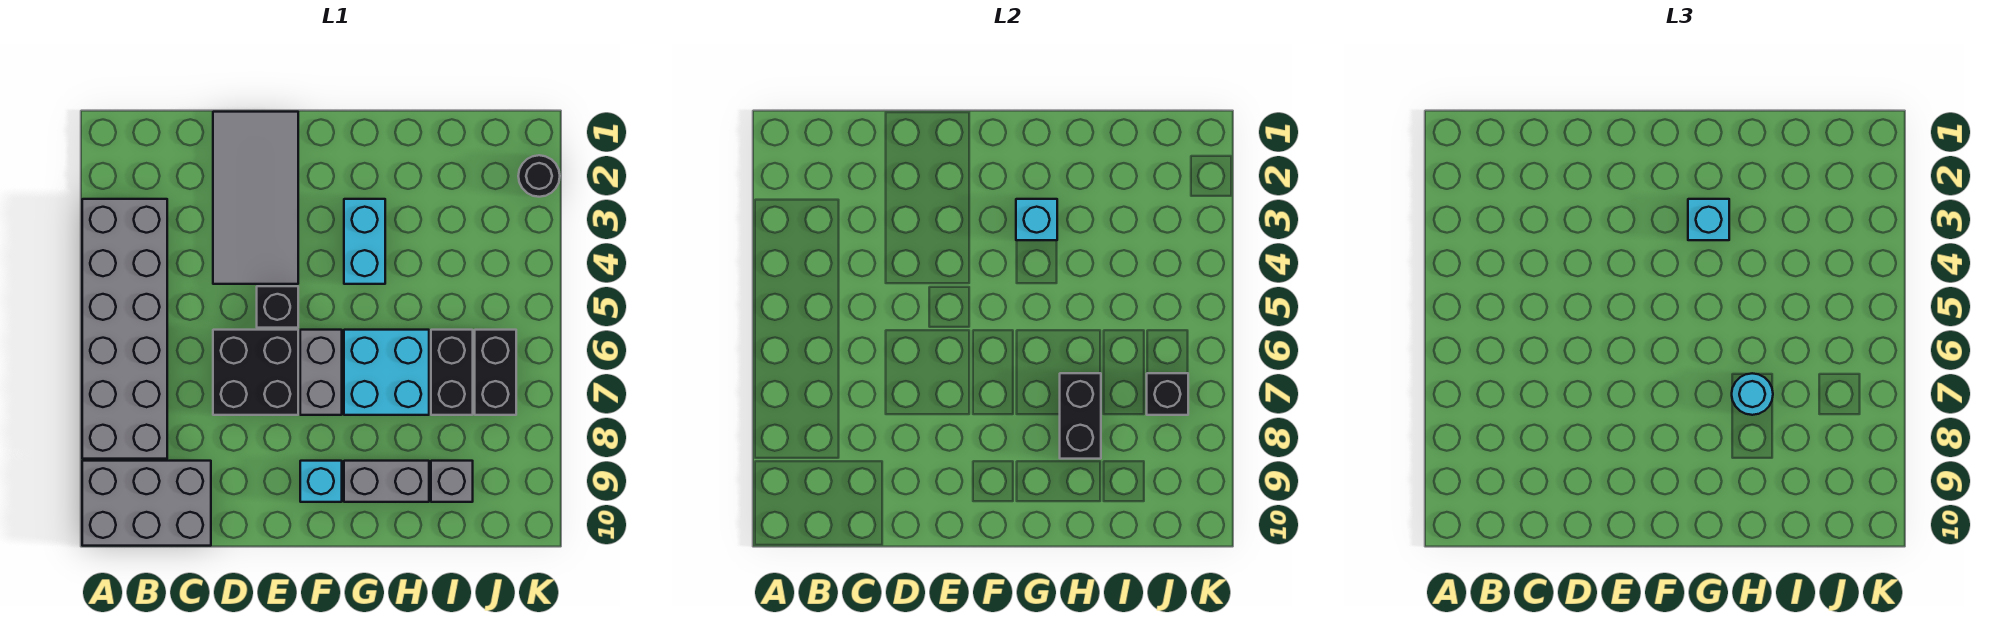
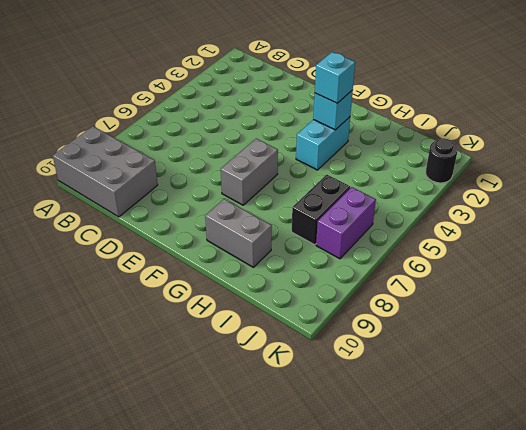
purple 1x2 brick [316,187,376,259] -> black 1x2 brick [475,330,516,415]
none -> grey 2x6 brick [82,199,167,459]
none -> grey 2x4 tile [213,112,298,284]
none -> black 2x2 brick [213,330,298,415]

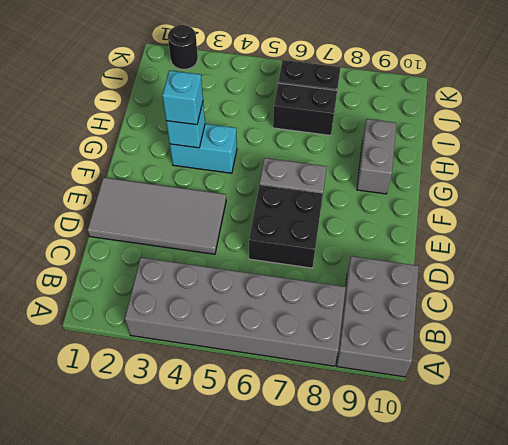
none -> black 1x1 brick [257,286,298,328]
none -> cyan 1x1 brick [300,461,342,502]
none -> cyan 2x2 brick [344,330,429,415]

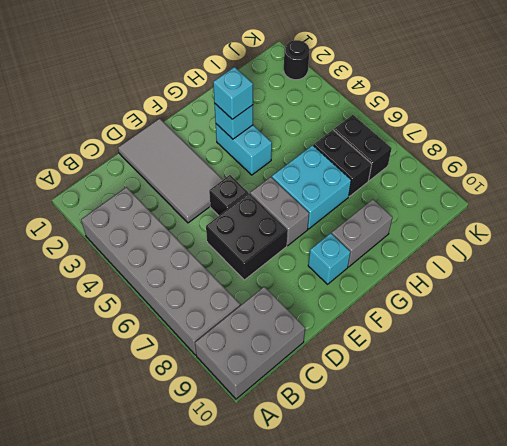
none -> grey 1x1 brick [431,461,473,502]
none -> black 1x2 brick [1060,373,1101,459]
none -> black 1x1 brick [1147,373,1188,415]

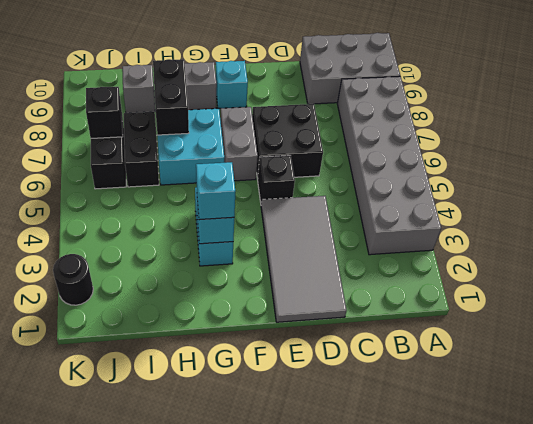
none -> cyan 1x1 round brick [1732,373,1773,415]

